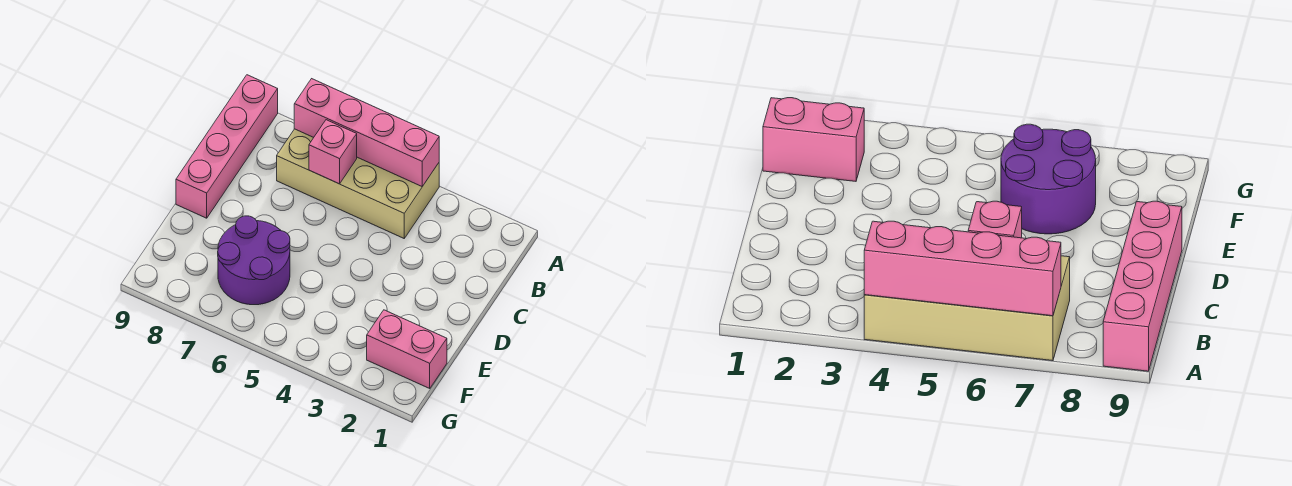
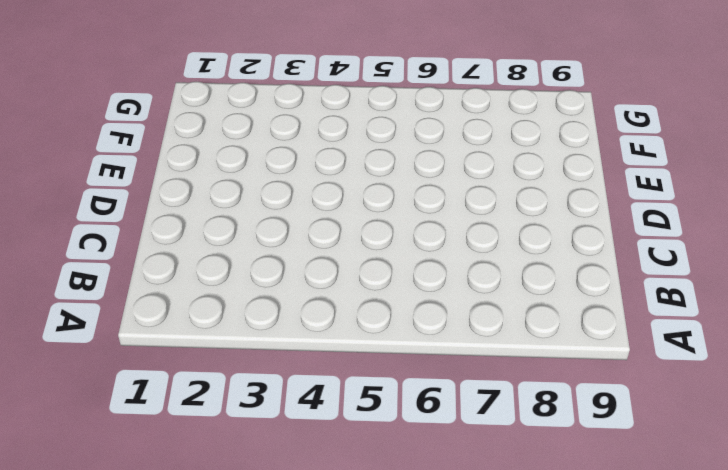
none -> tan 2x4 brick [277,129,439,238]
none -> pink 1x4 brick [176,75,278,218]

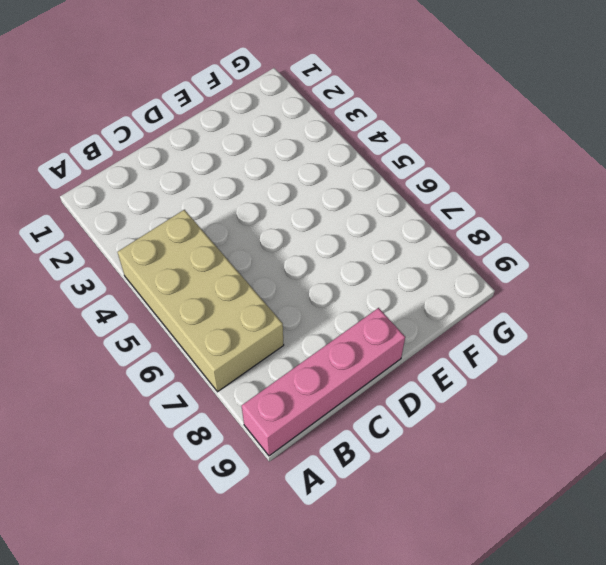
none -> purple 2x2 round brick [218,216,290,305]
none -> pink 1x2 brick [367,310,447,388]

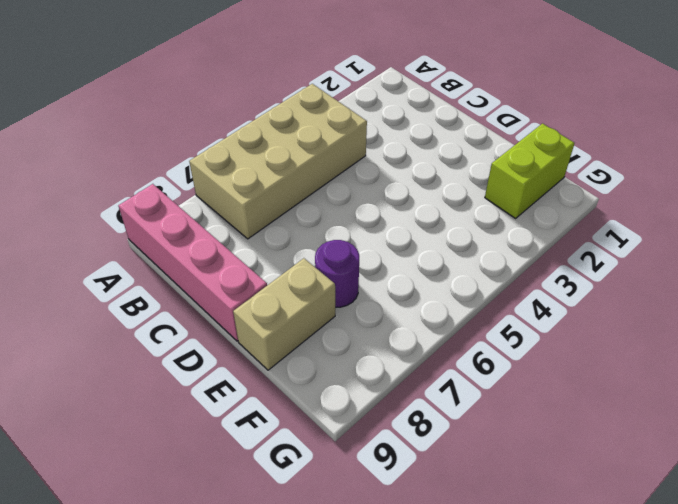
purple 1x1 round brick [315,240,359,307] -> purple 2x2 round brick [218,216,290,305]
tan 1x2 brick [233,258,335,370] -> none
lime 1x2 brick [485,124,575,218] -> pink 1x2 brick [367,310,447,388]
none -> pink 1x4 brick [294,79,439,186]
none -> pink 1x1 brick [309,120,357,184]

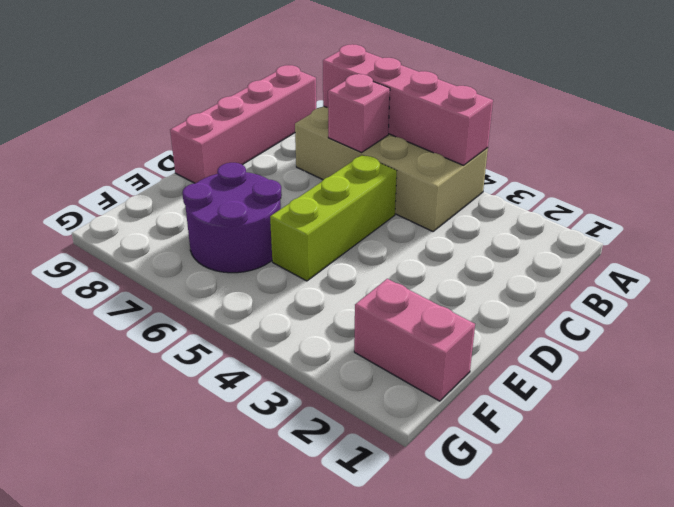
lime 1x3 brick [270,155,397,281] -> none

